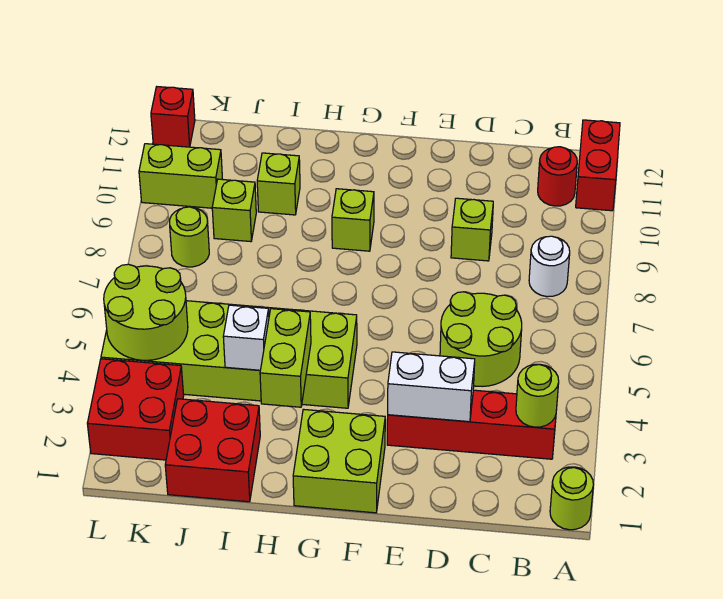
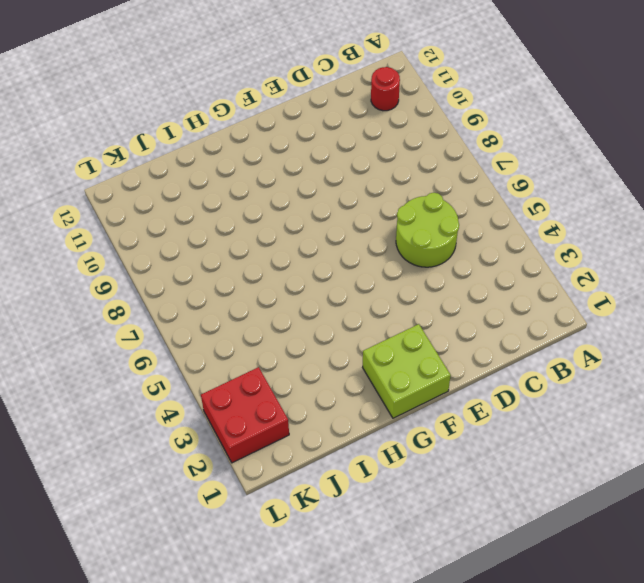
none -> lime 1x1 round brick [550,467,594,530]
none -> red 1x2 brick [576,120,620,211]
none -> red 1x4 brick [387,390,556,459]

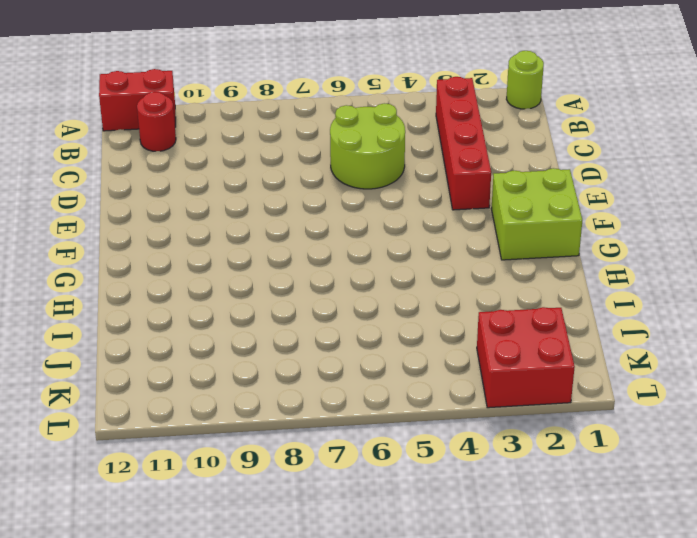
none -> white 1x1 round brick [529,236,570,297]
none -> lime 1x1 brick [451,198,493,261]
none -> lime 2x6 brick [101,301,357,408]

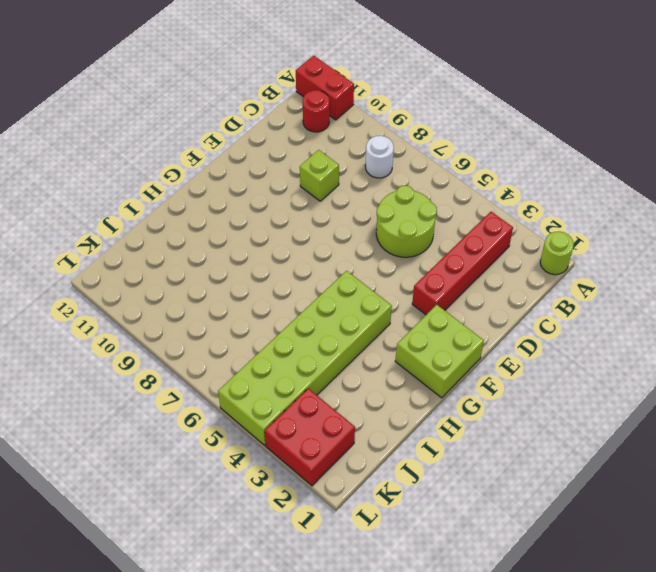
none -> lime 1x1 brick [332,189,374,251]
none -> red 2x2 brick [165,399,260,502]
none -> lime 1x1 brick [257,153,300,215]

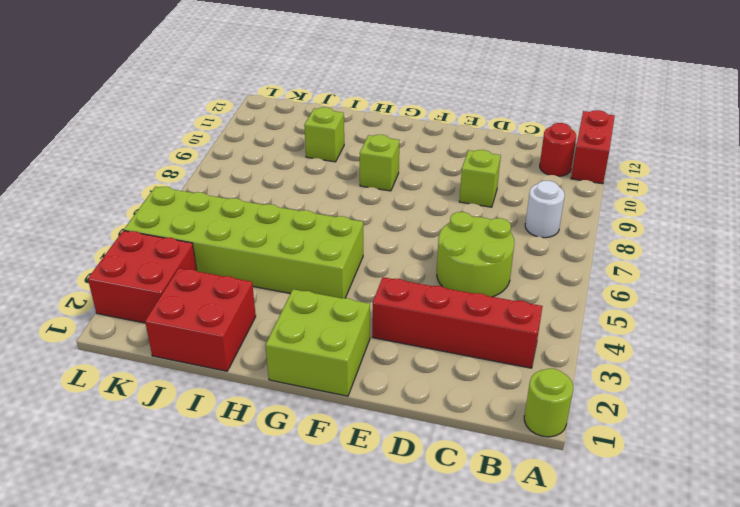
none -> lime 1x1 brick [212,179,256,242]
none -> lime 1x1 round brick [170,207,209,267]
none -> lime 1x2 brick [139,144,223,208]

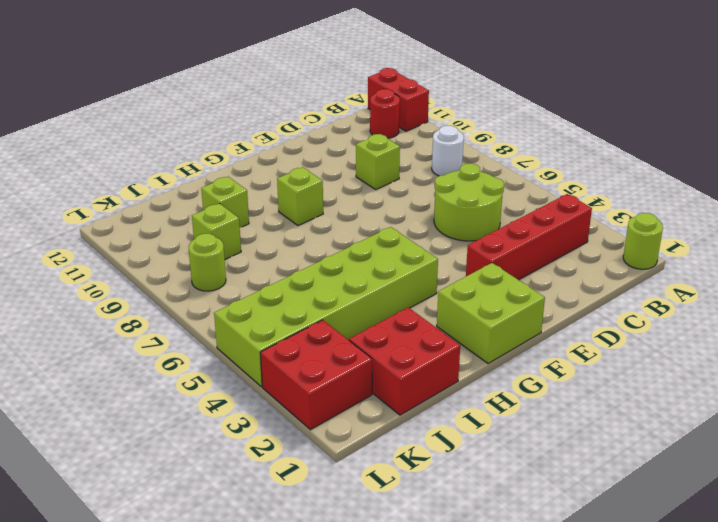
none -> lime 1x2 brick [139,144,223,208]
none -> red 1x1 brick [151,87,195,147]
none -> lime 1x1 round brick [516,364,559,427]

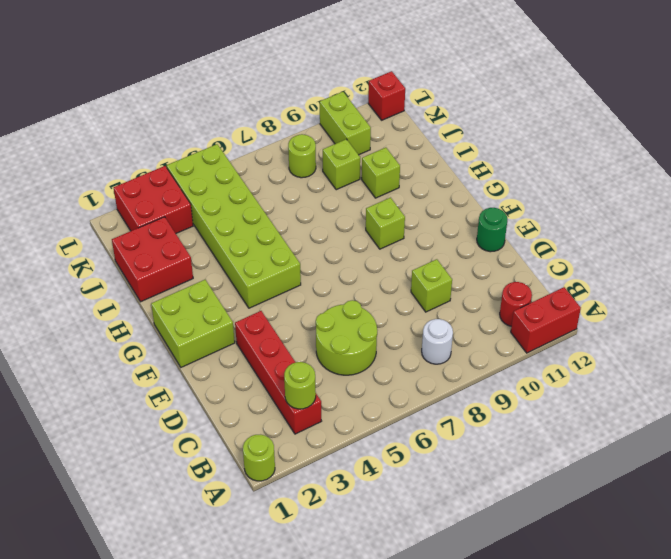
green 1x1 round brick [477,208,507,252] -> none
none -> white 1x2 brick [388,352,475,422]
none -> lime 1x2 brick [260,309,311,407]
none -> white 1x1 brick [223,305,269,370]

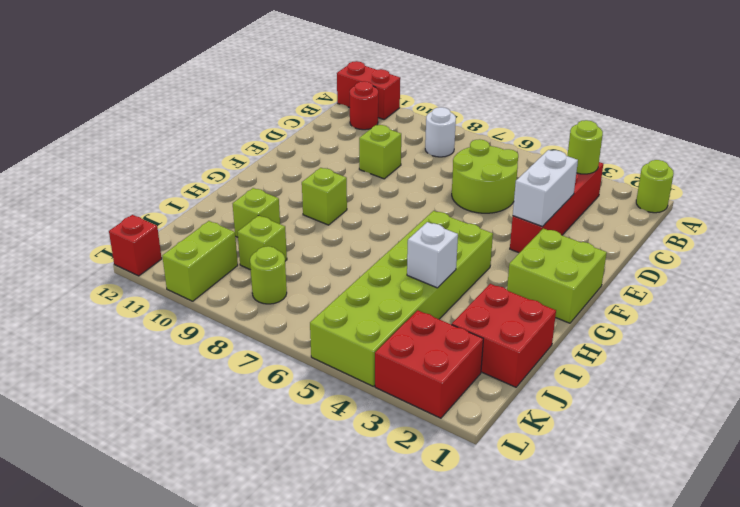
none -> lime 1x2 brick [260,309,311,407]
none -> lime 2x2 round brick [104,264,188,360]

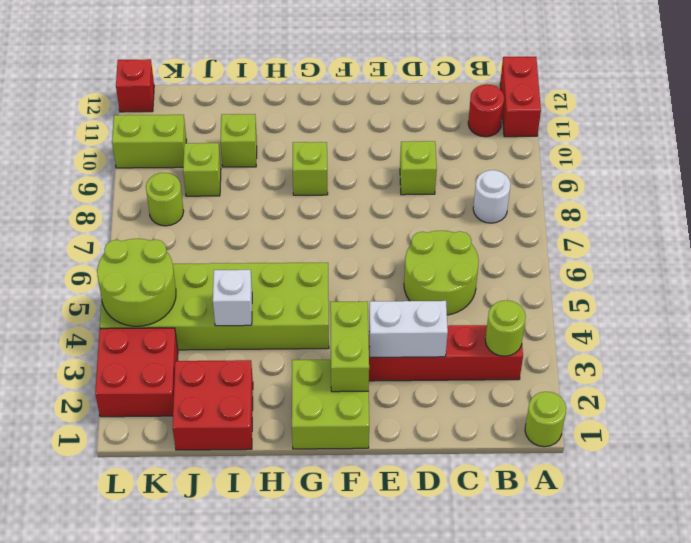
lime 1x2 brick [330,301,369,392] -> lime 1x2 brick moved to [260,309,311,407]

